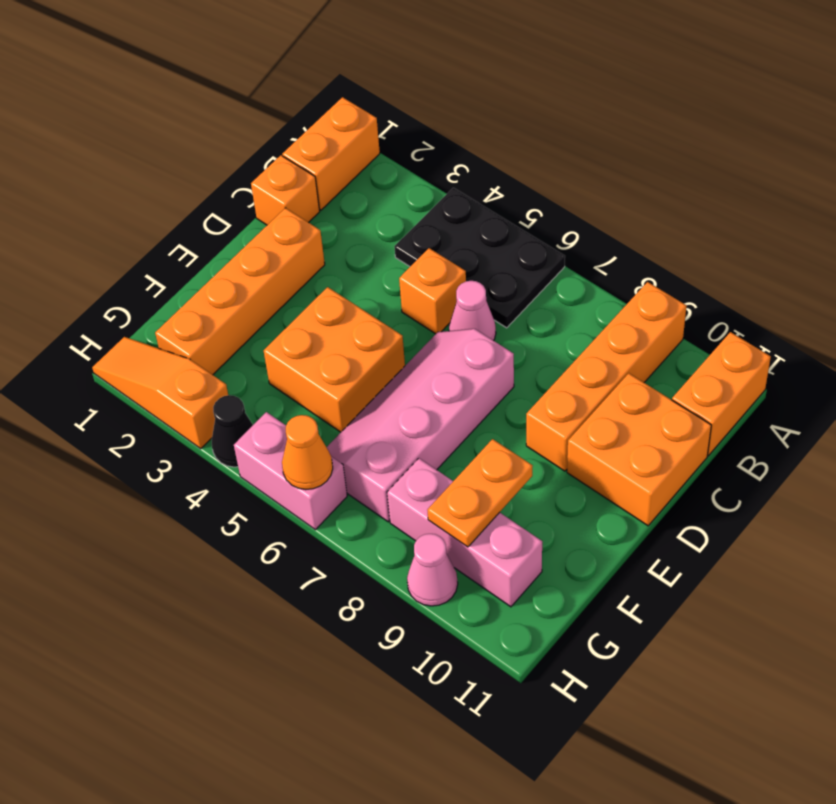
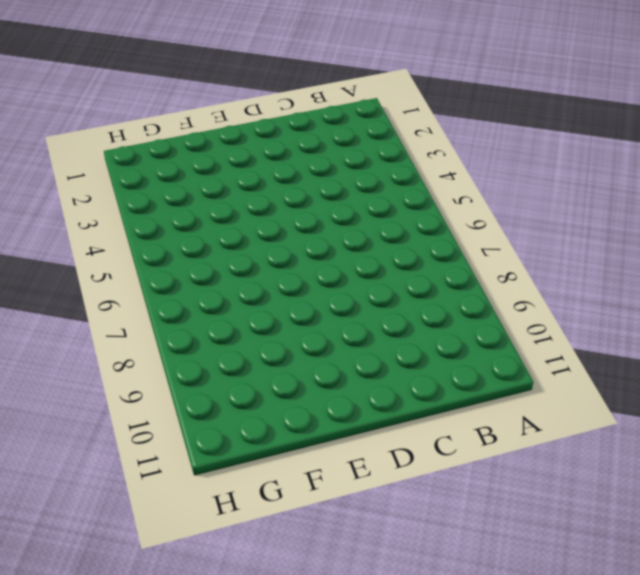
none -> orange 1x2 brick [282,97,380,210]
none -> black 2x3 plate [394,188,565,328]
none -> orange 1x4 brick [526,282,686,471]

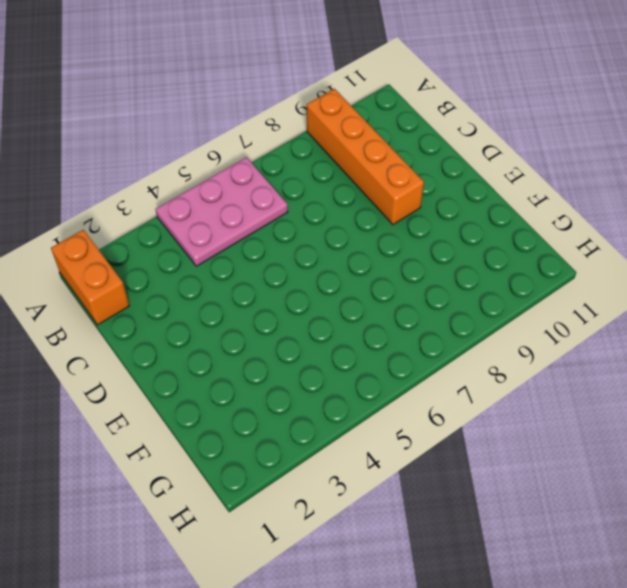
pink 2x3 plate [155,157,288,266] -> black 2x3 plate [394,188,565,328]
none -> orange 1x2 brick [672,332,771,456]
none -> orange 1x1 brick [251,155,320,225]
none -> orange 1x1 brick [399,248,466,334]

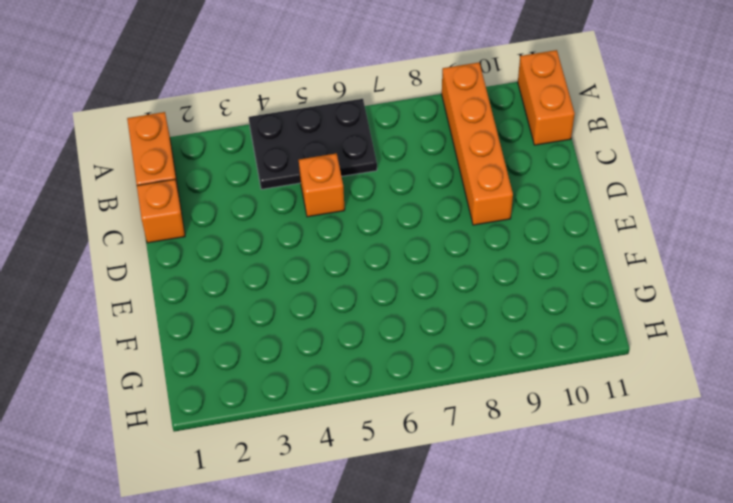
none -> pink 1x1 cone [449,281,496,341]
none -> orange 2x2 brick [567,373,711,526]
none -> orange 1x4 brick [155,208,325,375]

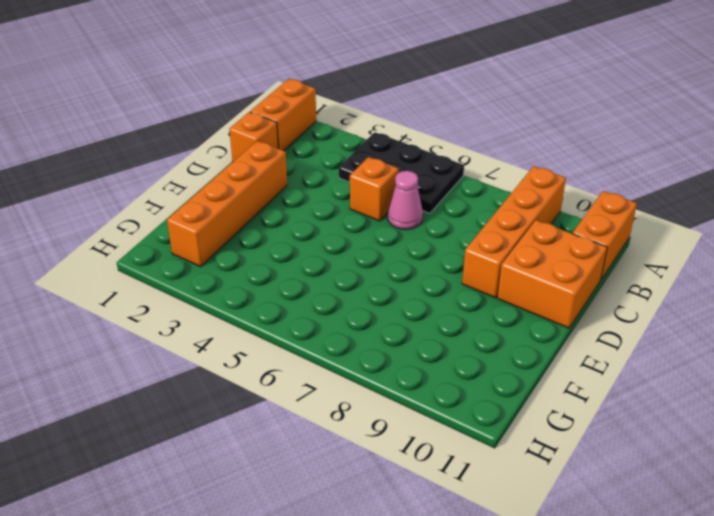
none -> pink 2x4 slope [327,329,514,522]
none -> orange 2x2 brick [264,287,405,432]
none -> pink 1x3 brick [387,458,542,607]

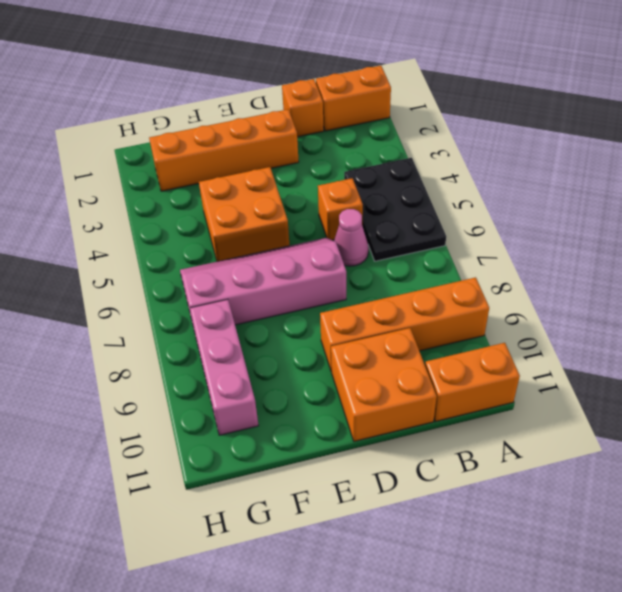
none -> orange 1x3 slope [92,337,228,449]
none -> black 1x1 cone [212,395,253,467]
none -> pink 1x2 brick [234,412,347,530]

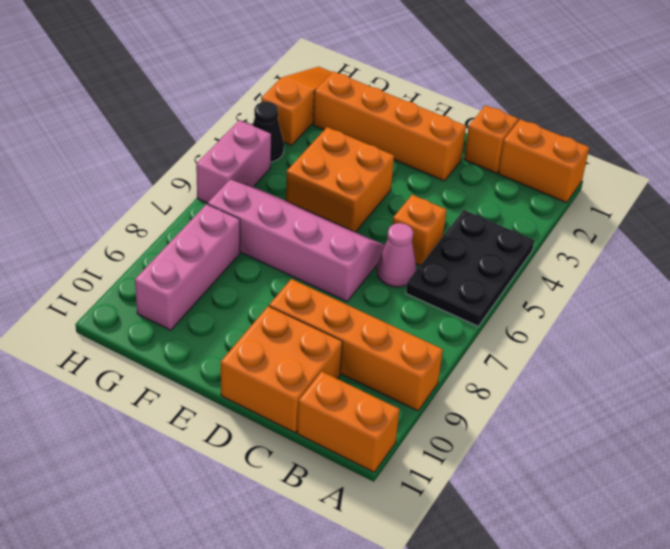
none -> pink 1x1 cone [407,534,458,606]
none -> orange 1x2 plate [428,439,532,547]
none -> orange 1x1 cone [282,415,333,490]

